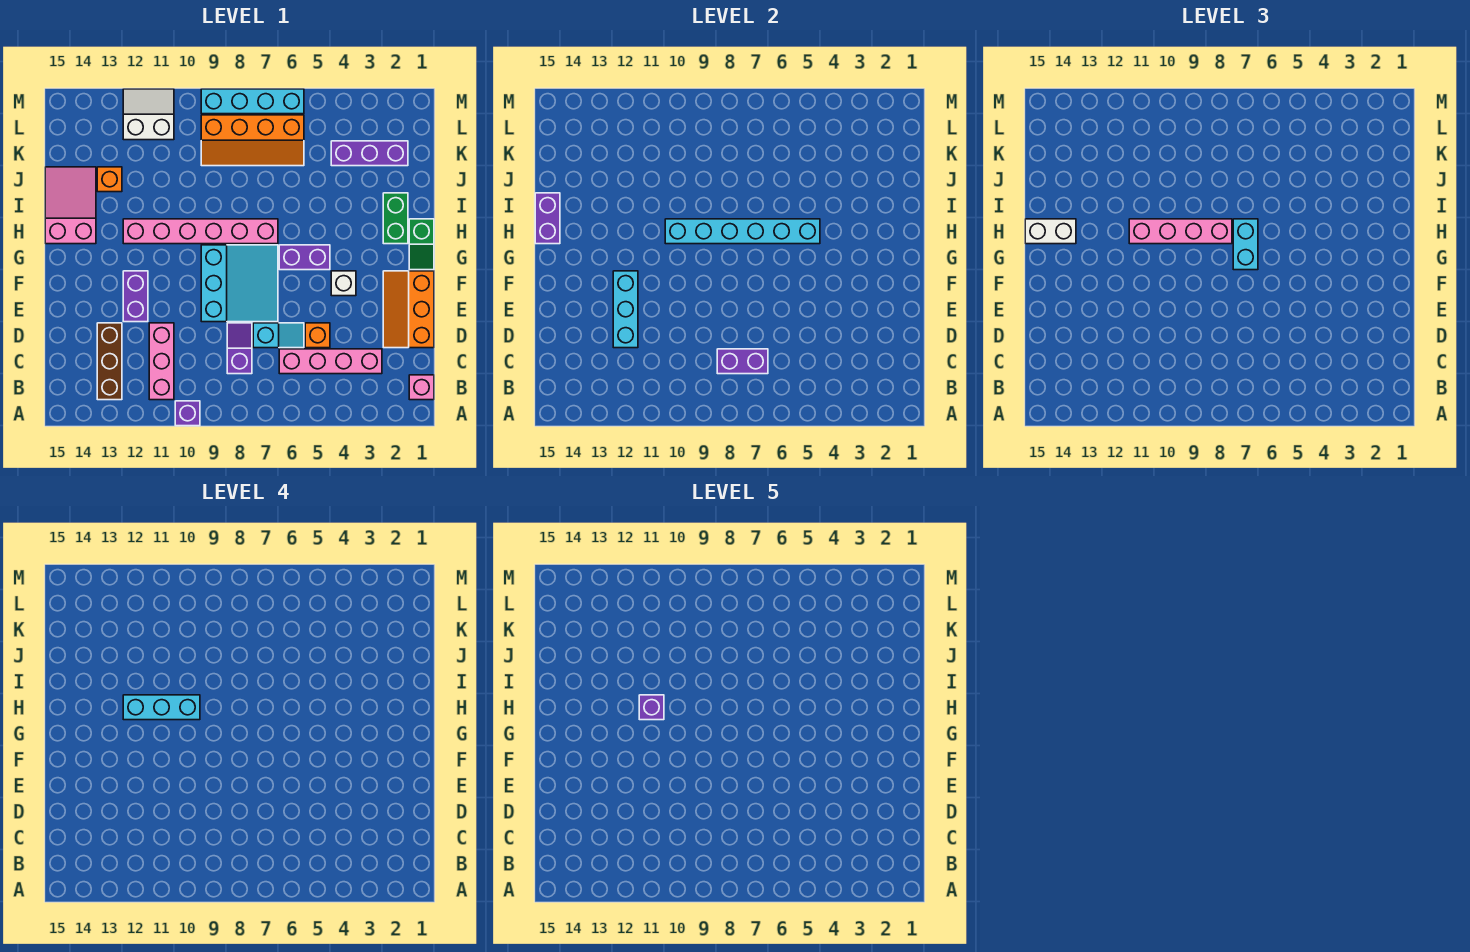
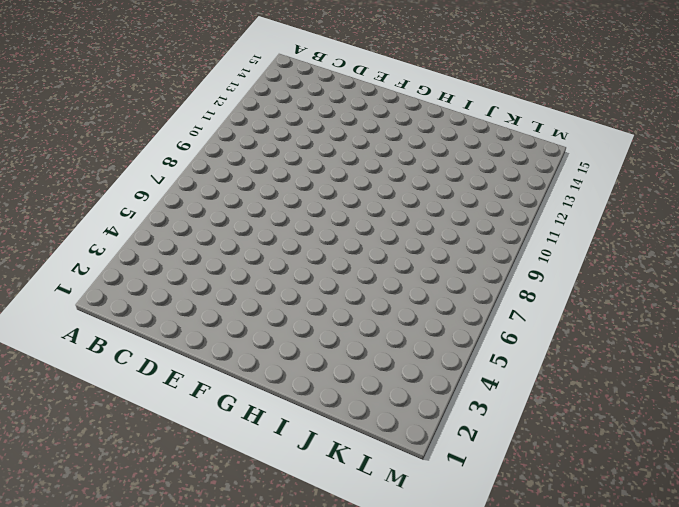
none -> purple 1x1 brick [175,401,200,426]
none -> pink 1x1 brick [409,375,434,400]
none -> pink 1x3 brick [149,323,174,400]
none -> brown 1x3 brick [97,323,122,400]

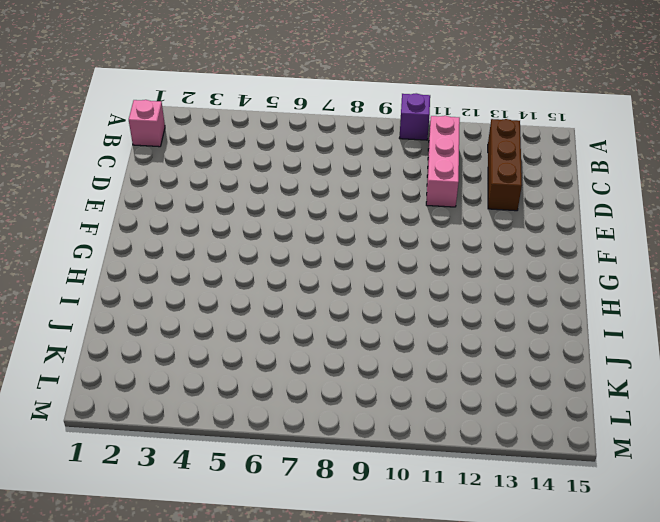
none -> pink 1x4 brick [279,349,382,374]
none -> purple 1x2 slope [227,323,252,374]
none -> orange 2x3 slope [383,271,434,348]
none -> orange 1x1 brick [305,323,330,348]

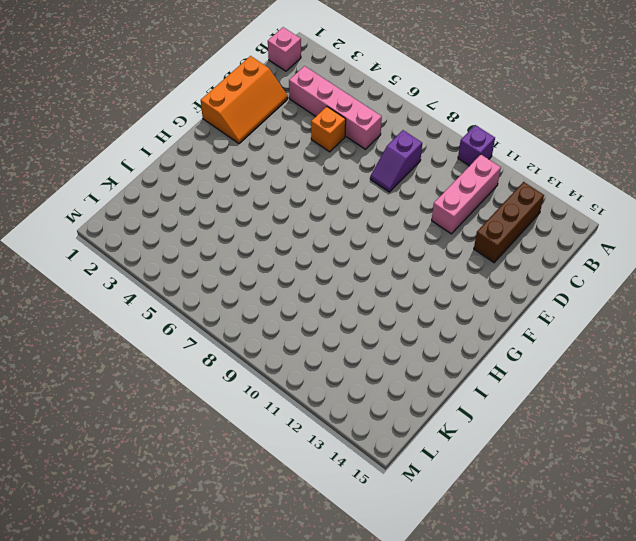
none -> cyan 1x2 slope [253,323,304,348]
none -> cyan 3x3 slope [201,245,278,322]
none -> purple 1x2 brick [123,271,148,322]
none -> white 1x1 brick [331,271,356,296]

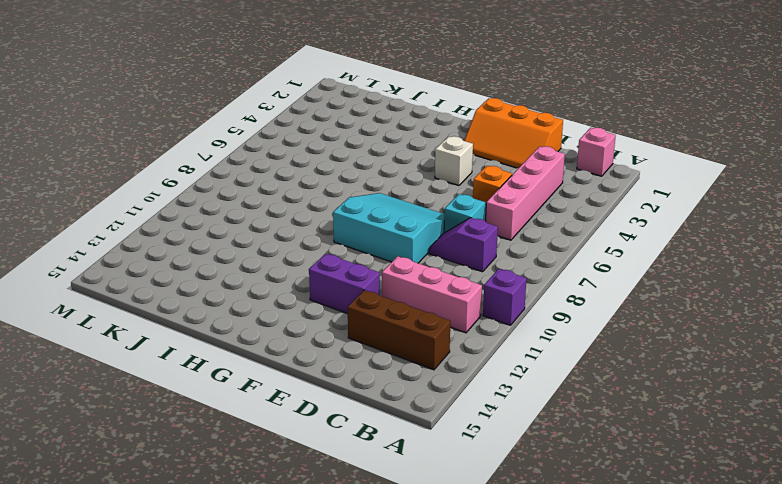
none -> green 1x2 slope [409,219,434,270]
none -> purple 1x2 brick [279,245,330,270]
none -> green 1x2 brick [383,193,408,244]
none -> pink 1x6 brick [123,219,278,244]

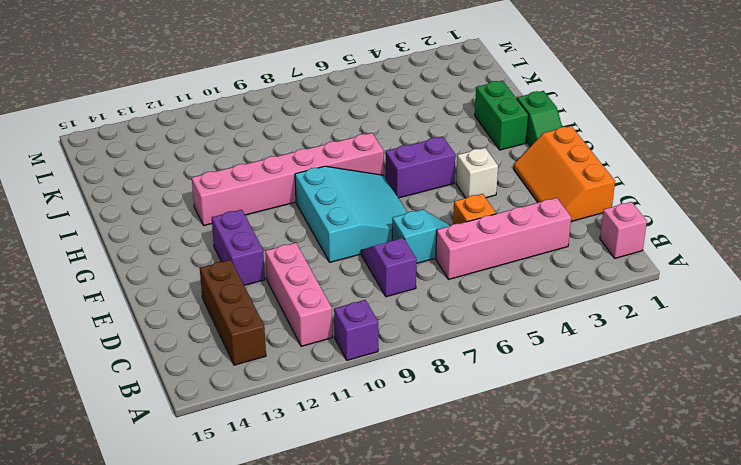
none -> pink 2x3 slope [45,167,96,244]
none -> orange 1x1 brick [97,167,122,192]
none -> purple 1x3 brick [331,141,408,166]
none -> orange 2x4 slope [201,115,304,166]

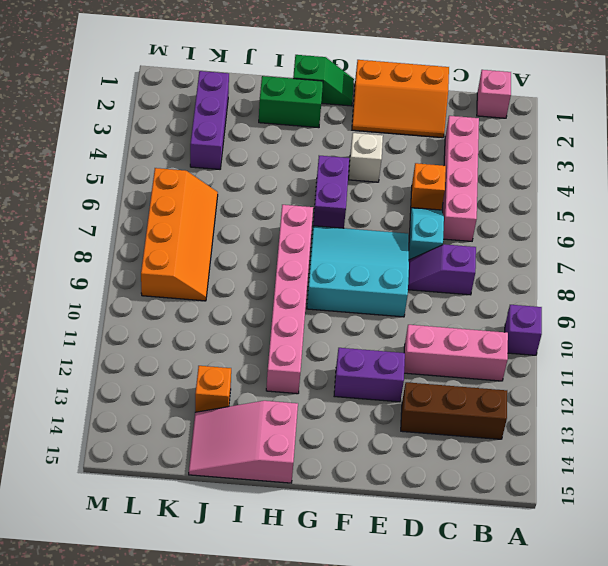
none -> white 2x2 slope [123,89,174,140]
none -> cyan 1x4 brick [201,89,304,114]
none -> purple 1x2 brick [717,349,768,374]
none -> cyan 1x3 brick [613,271,638,348]

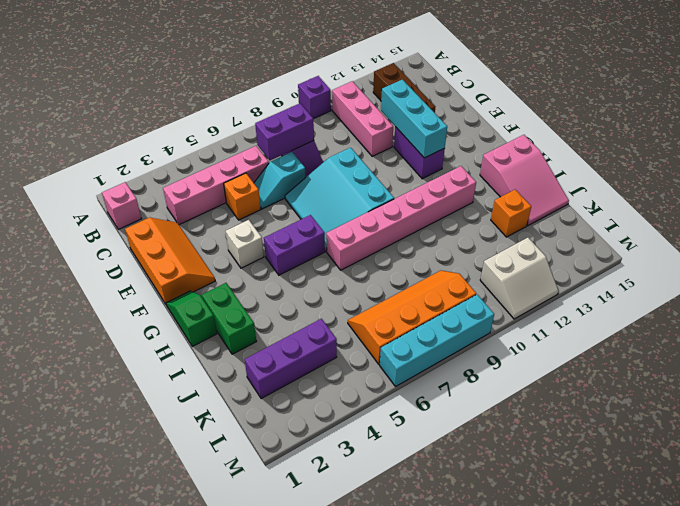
none -> cyan 1x6 brick [665,219,820,244]
none -> purple 1x2 brick [535,193,560,244]
none -> cyan 1x2 brick [1233,219,1258,270]
none -> pink 1x4 brick [1129,219,1232,244]

